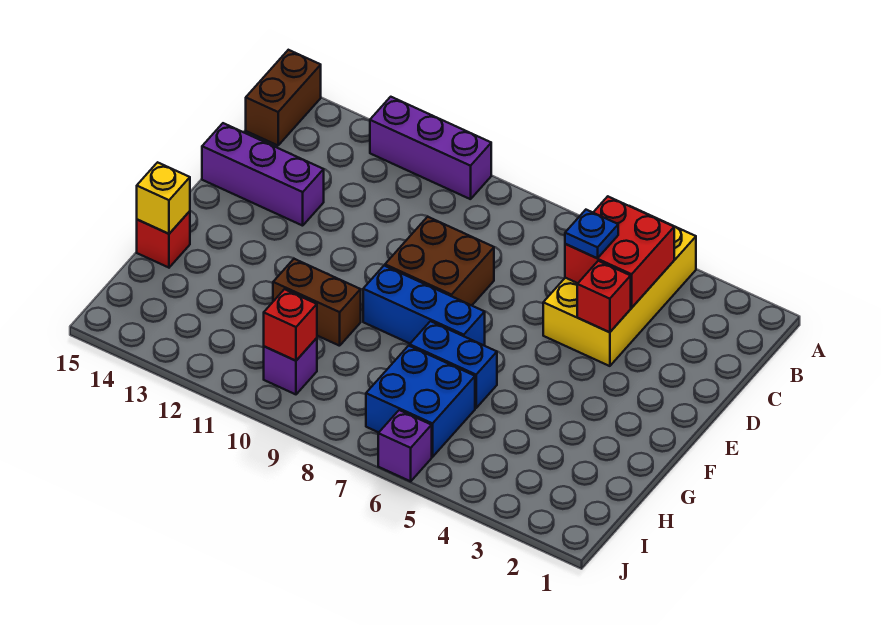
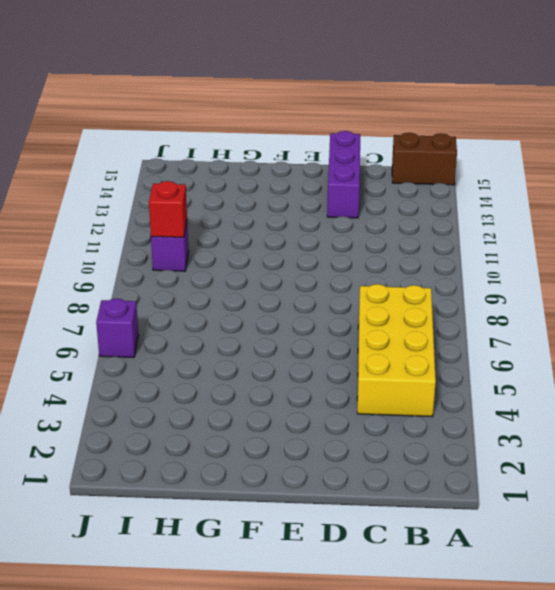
yellow 2x4 brick [357,284,436,417] -> yellow 2x4 brick turned to [543,206,696,366]
none -> purple 1x3 brick [370,97,491,199]
none -> brown 2x2 brick [385,217,494,305]
none -> blue 1x3 brick [363,266,485,345]

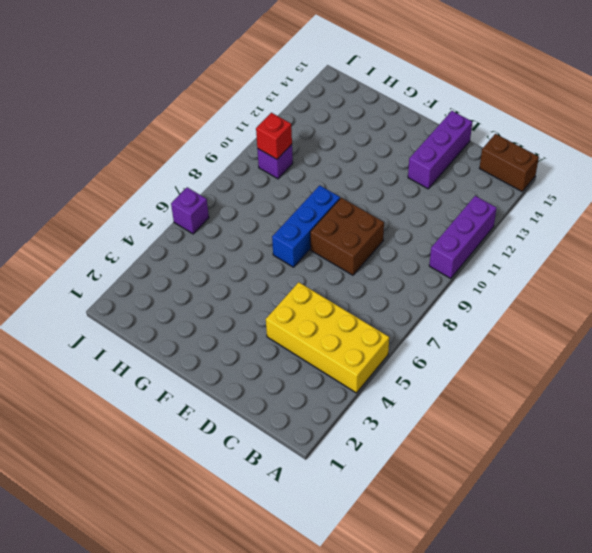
none -> blue 1x2 brick [410,321,497,408]
none -> brown 1x2 brick [273,259,361,346]
none -> red 1x1 brick [137,211,190,268]

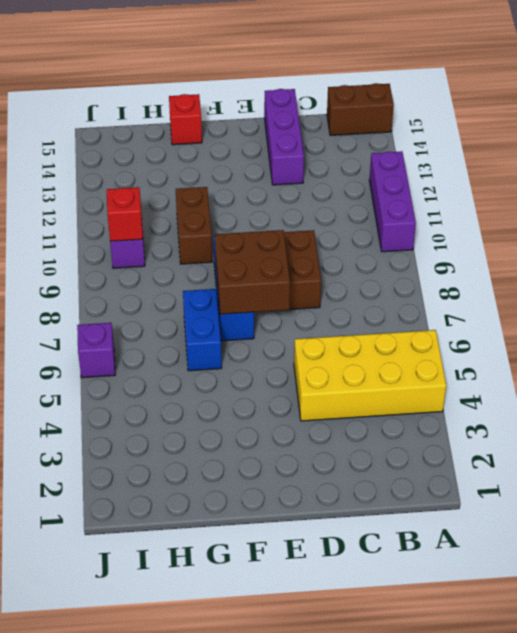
brown 2x2 brick [215,230,290,314] -> none
none -> blue 2x2 brick [366,346,475,457]
none -> red 2x2 brick [565,196,674,308]
none -> red 1x1 brick [577,261,631,332]

